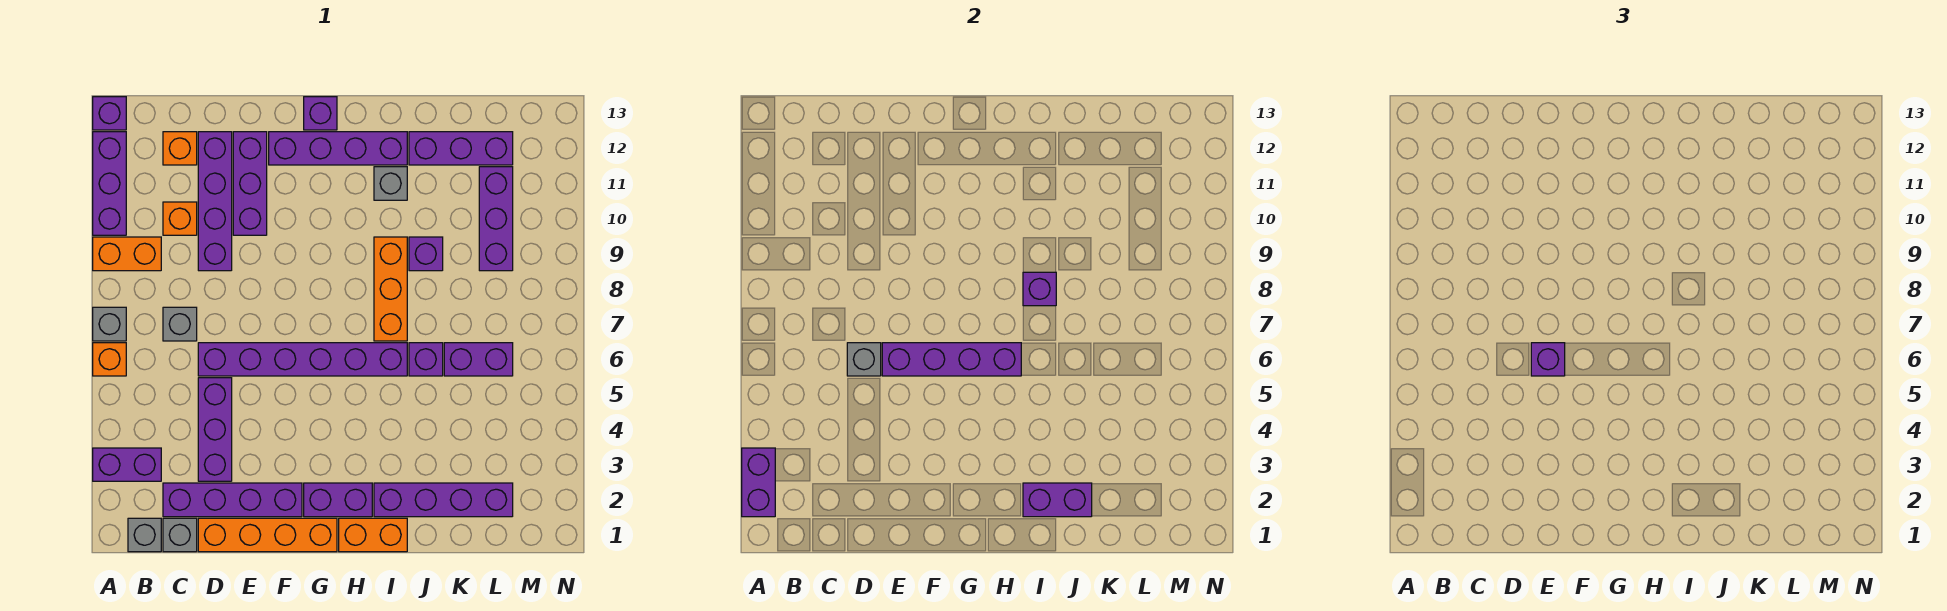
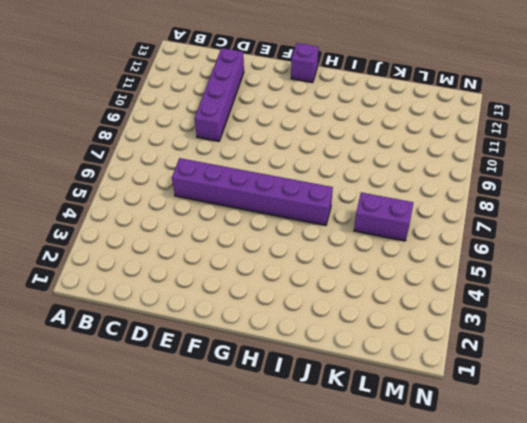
none -> purple 1x2 brick [93,448,161,481]
none -> orange 1x1 brick [93,343,126,376]
none -> grey 1x1 brick [93,307,126,341]
none -> orange 1x2 brick [93,237,161,271]

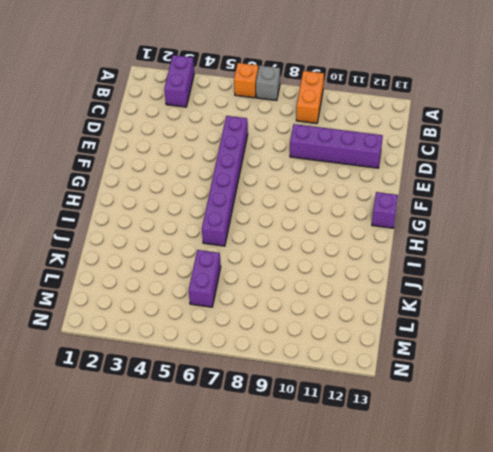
none -> purple 1x3 brick [93,132,126,235]
none -> purple 1x1 brick [93,97,126,130]
none -> grey 1x1 brick [128,518,161,552]
none -> grey 1x1 brick [163,518,197,552]

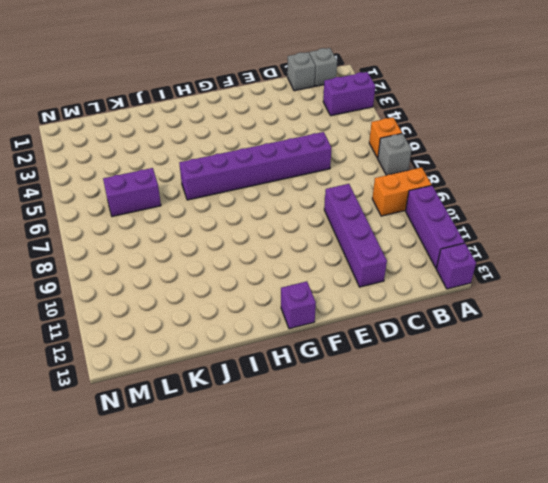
none -> purple 1x4 brick [163,483,302,517]
none -> grey 1x1 brick [163,307,197,341]
none -> orange 1x1 brick [163,202,197,235]
none -> orange 1x1 brick [163,132,197,165]

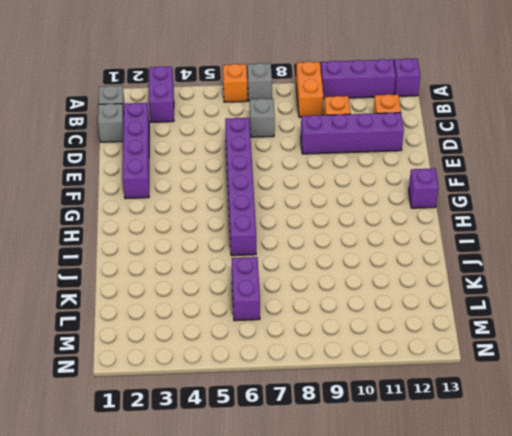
none -> orange 1x4 brick [198,518,337,552]
none -> purple 1x3 brick [198,378,232,481]
none -> purple 1x3 brick [233,132,267,235]
none -> purple 1x4 brick [269,132,407,165]

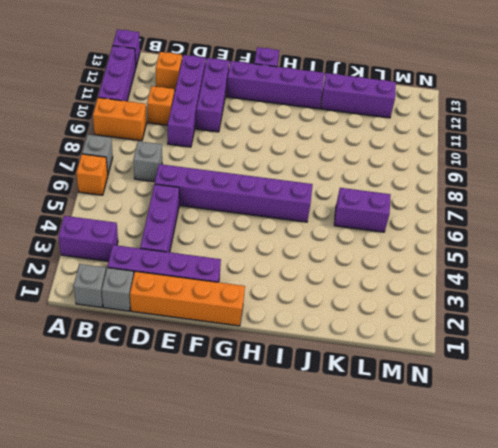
none -> purple 1x2 brick [304,483,372,517]
none -> orange 1x2 brick [339,518,407,552]
none -> purple 1x4 brick [374,483,513,517]
none -> orange 1x3 brick [374,237,407,341]

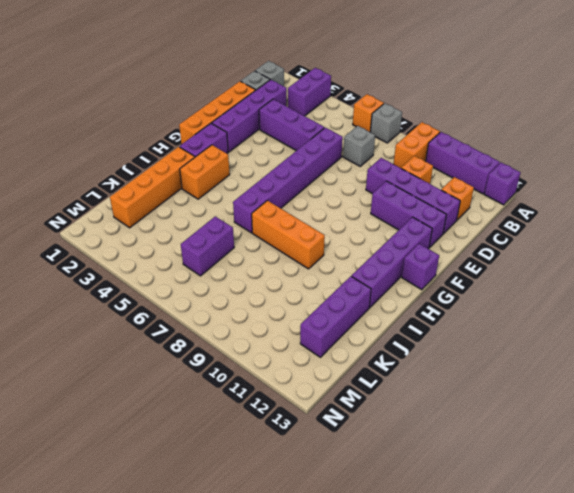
orange 1x2 brick [180,145,230,199] -> orange 1x2 brick moved to [339,518,407,552]
orange 1x4 brick [110,147,195,228] -> purple 1x4 brick [374,483,513,517]
none -> grey 1x1 brick [374,167,407,200]
none -> purple 1x1 brick [409,343,443,376]
none -> purple 1x1 brick [409,237,443,271]
none -> purple 1x3 brick [479,167,513,271]

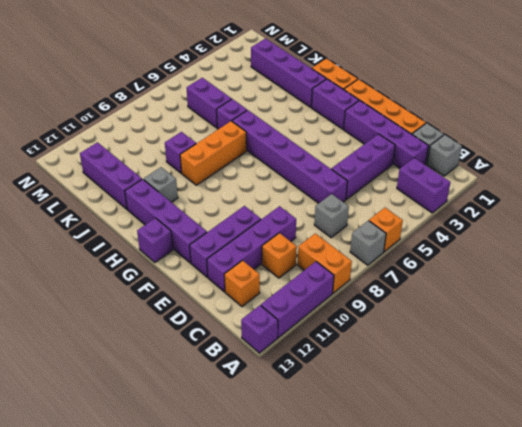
none -> purple 1x3 brick [479,167,513,271]
none -> purple 1x2 brick [742,448,775,517]
none -> grey 1x1 brick [847,343,881,376]
none -> purple 1x4 brick [882,343,1021,376]

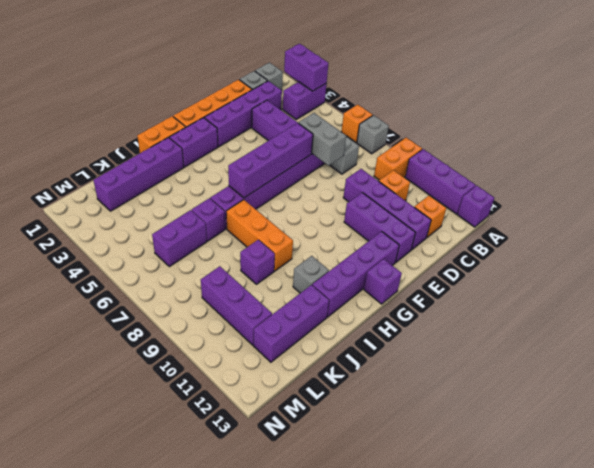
grey 1x2 brick [298,113,346,166] -> grey 1x1 brick [847,343,881,376]
none -> purple 1x2 brick [1023,483,1092,517]
none -> purple 1x1 brick [1023,272,1056,306]
none -> purple 1x1 brick [1531,343,1565,376]

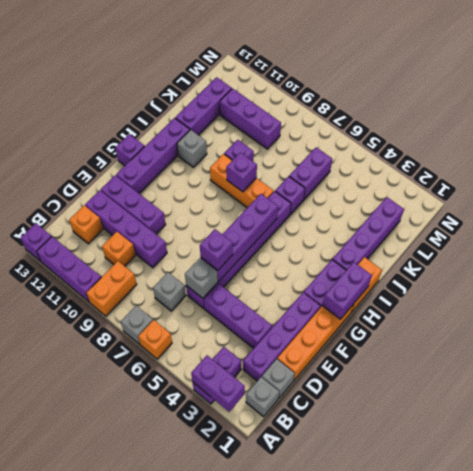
purple 1x2 brick [322,262,372,319] -> purple 1x2 brick moved to [1023,483,1092,517]

